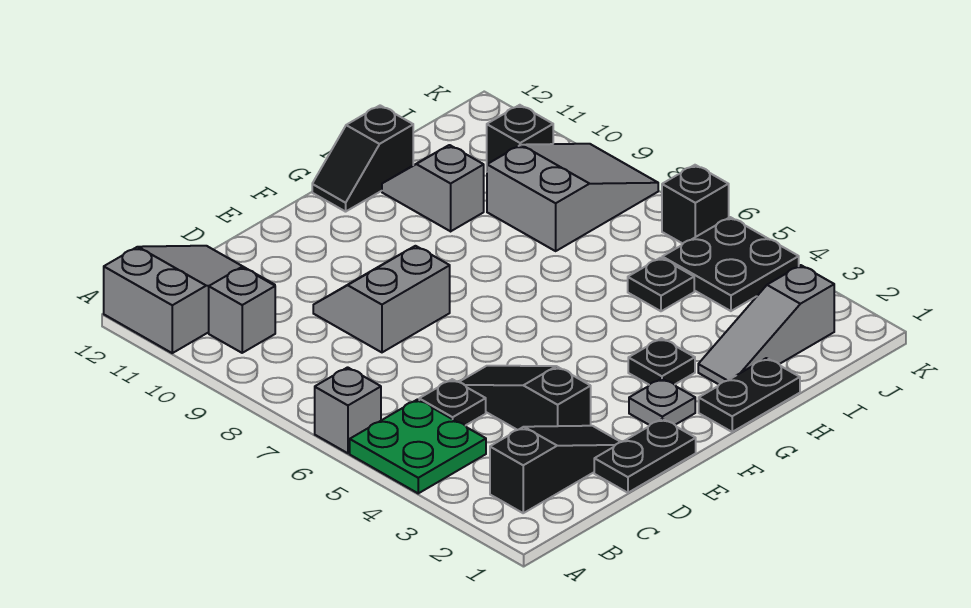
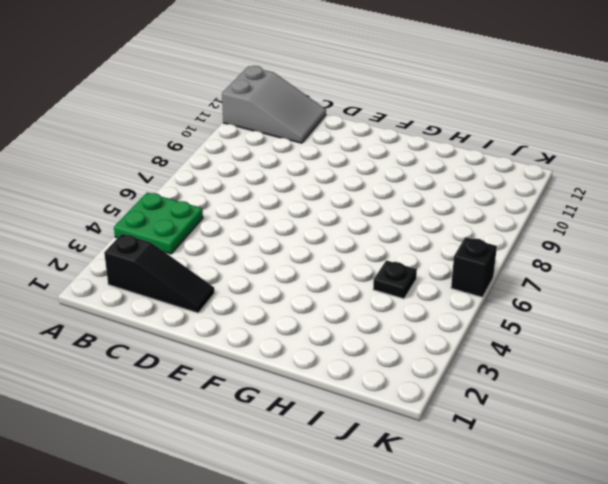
none -> grey 1x1 brick [315,367,381,453]
none -> grey 1x1 brick [209,267,275,353]
none -> black 1x1 plate [419,379,486,426]

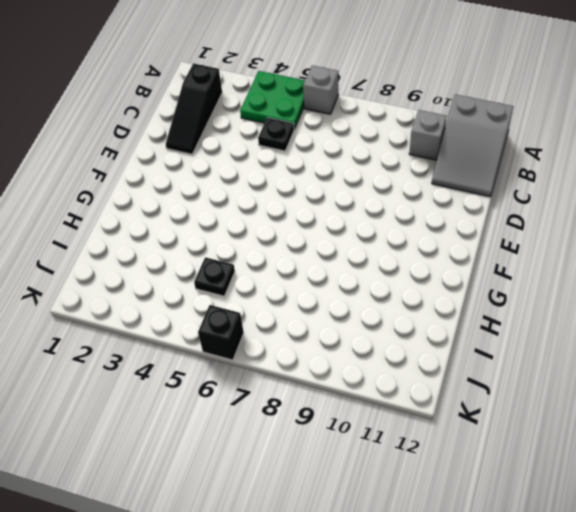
none -> black 1x2 plate [594,419,696,493]
none -> black 1x3 slope [460,366,591,430]
none -> grey 2x2 slope [313,246,450,352]

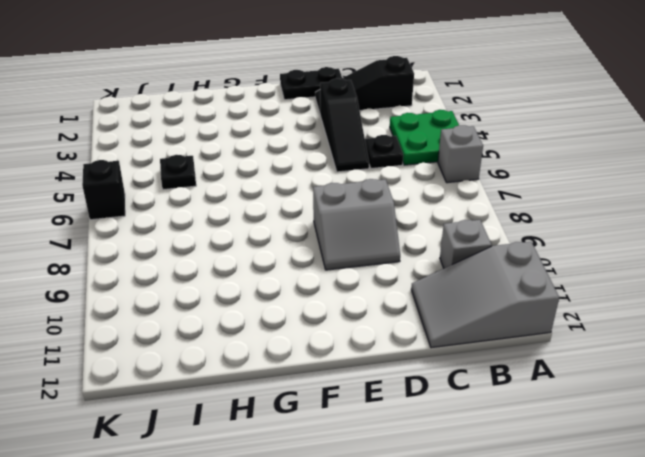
none -> grey 1x1 plate [629,379,695,425]
none -> black 1x2 plate [699,358,800,432]
none -> black 1x1 plate [628,338,695,385]

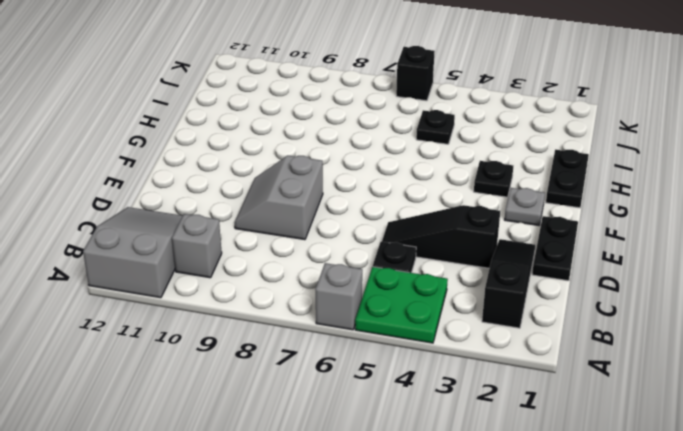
none -> black 1x2 slope [312,105,413,212]
none -> grey 1x3 slope [698,265,834,384]
none -> grey 1x2 slope [382,145,484,231]

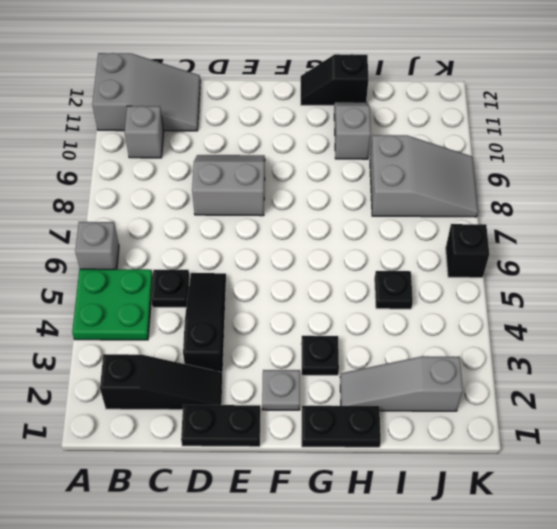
none -> black 2x2 plate [662,217,799,311]
none -> black 1x1 brick [487,105,553,164]

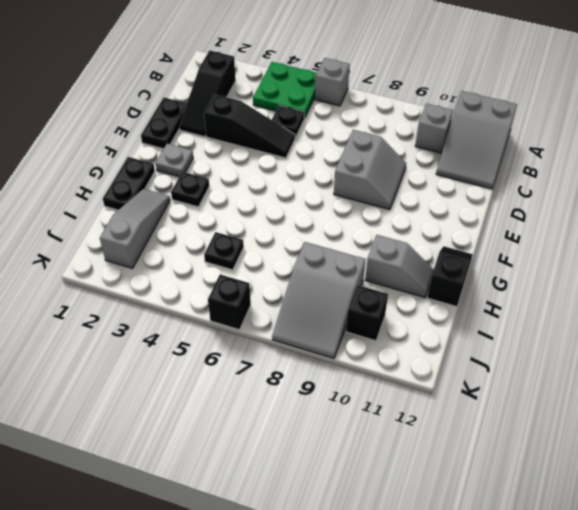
none -> black 2x2 plate [662,217,799,311]

